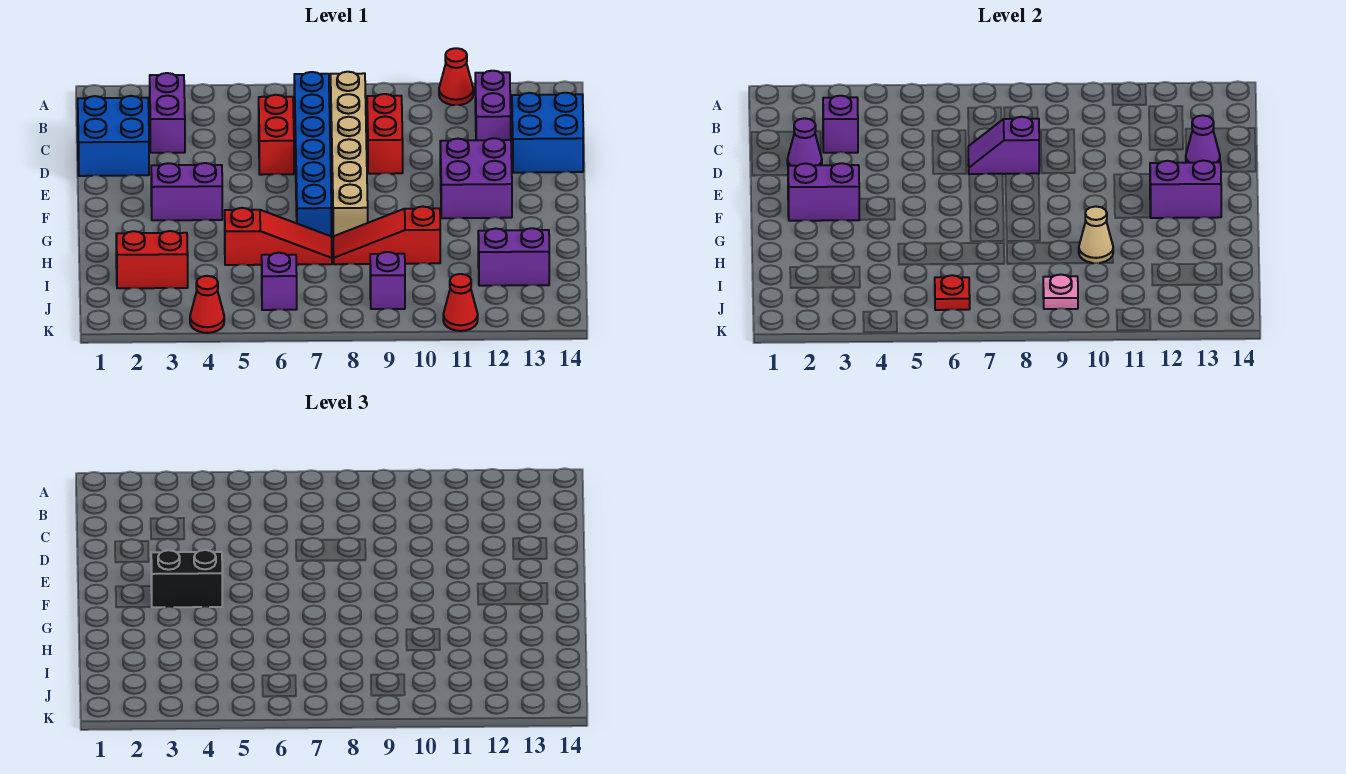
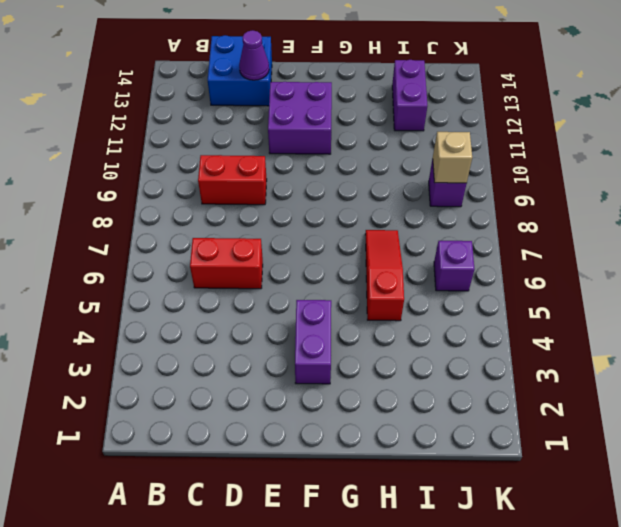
tan 1x1 brick [433,132,472,183] -> pink 1x1 plate [1043,275,1078,309]
none -> red 1x1 cone [439,48,473,105]
none -> purple 1x2 brick [150,73,185,153]
none -> blue 1x6 brick [294,72,331,236]

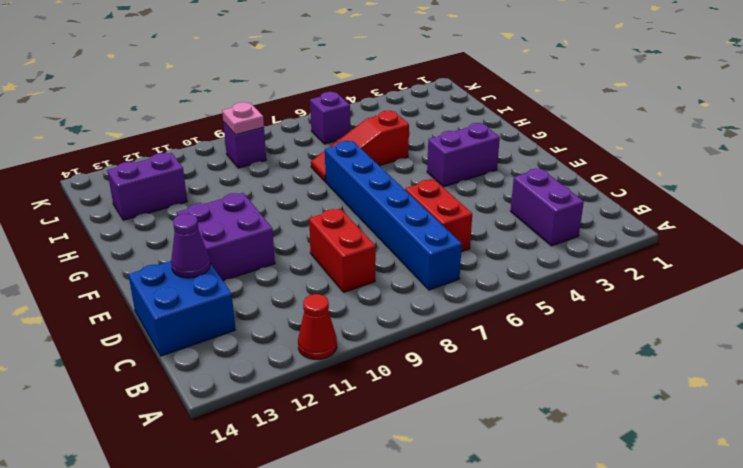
none -> tan 1x6 brick [331,72,368,236]
none -> purple 1x2 brick [475,71,511,140]
none -> blue 2x2 brick [78,96,149,176]

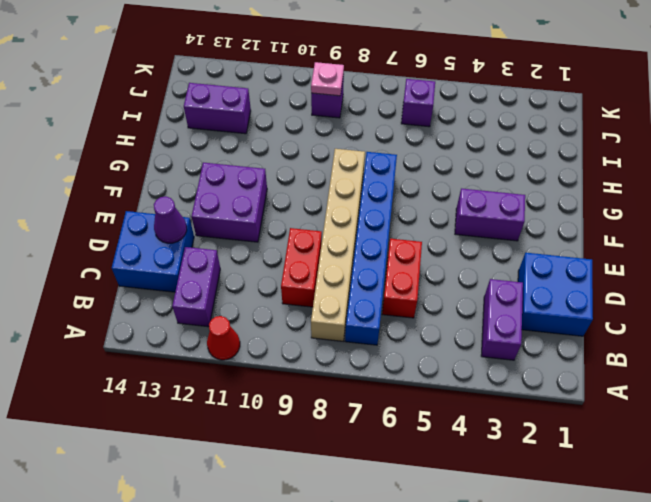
none -> red 1x3 slope [225,208,332,265]
none -> red 1x3 slope [333,206,440,264]
none -> red 1x2 brick [116,231,188,288]

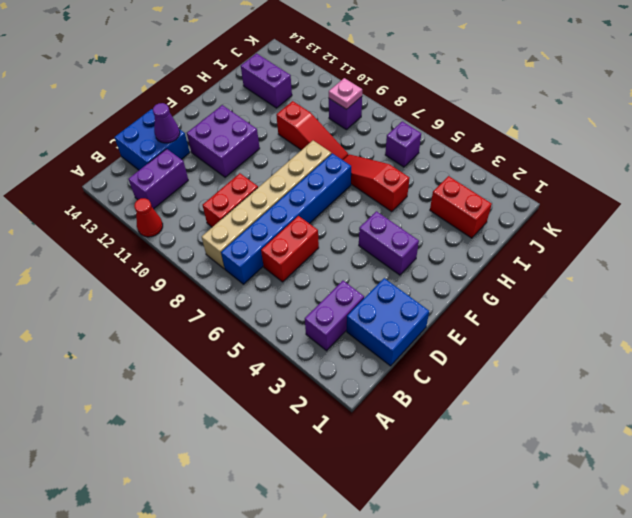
none -> red 1x1 cone [190,276,224,333]
none -> red 1x1 cone [443,274,478,331]
none -> purple 1x1 brick [823,96,858,153]

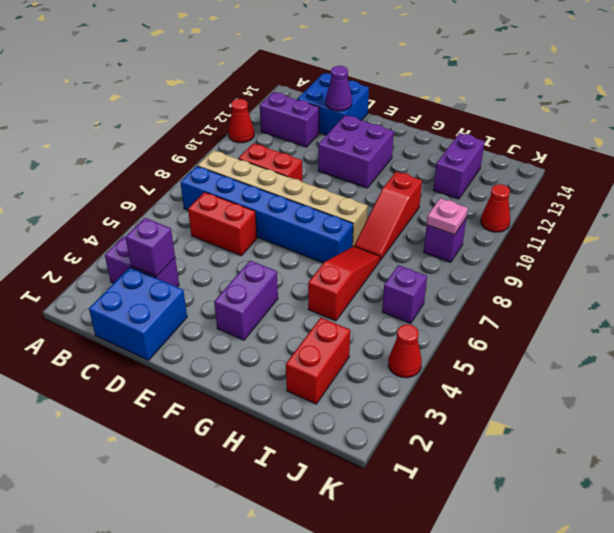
none -> purple 1x1 cone [787,118,822,166]
none -> purple 1x2 slope [968,117,1039,174]
none -> purple 1x2 brick [788,163,859,221]

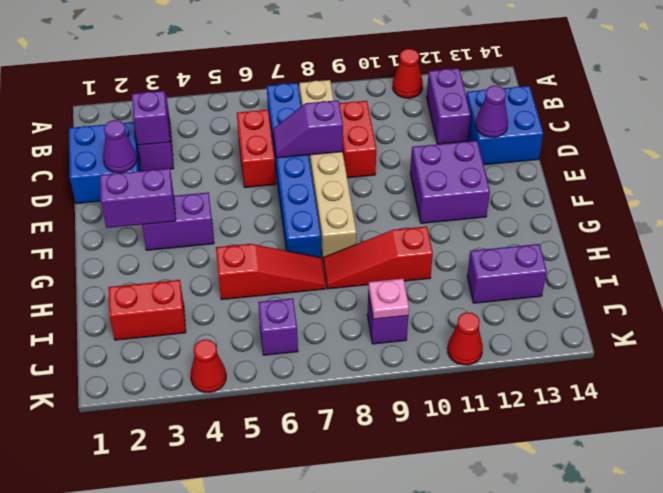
none -> purple 1x2 brick [1150,161,1221,218]
none -> tan 1x1 cone [1079,206,1113,263]
none -> red 1x1 plate [935,275,970,310]

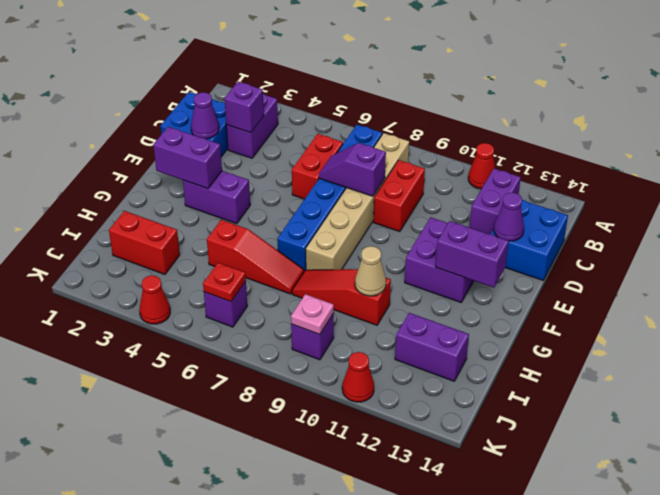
none -> black 1x2 brick [151,550,222,607]

